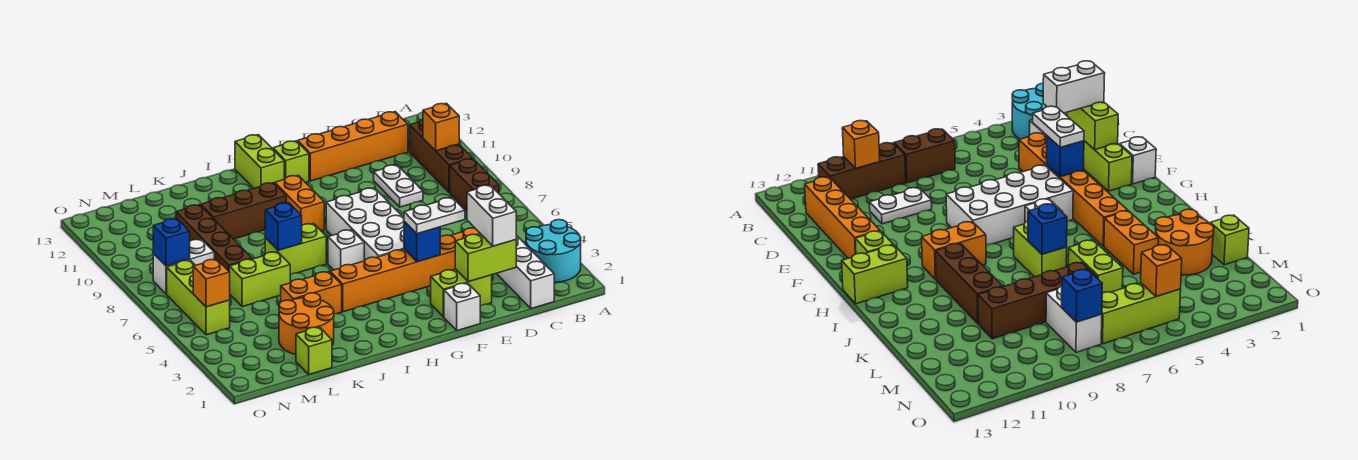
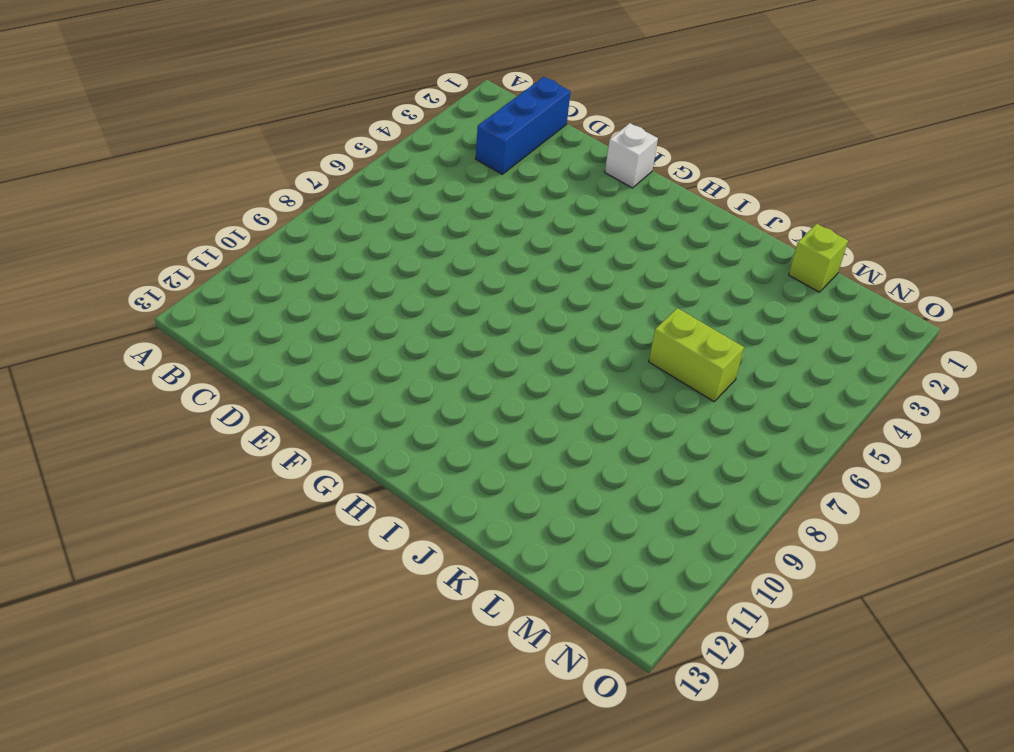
blue 1x3 brick [476,77,571,174] -> white 1x3 brick [496,235,554,309]
none -> cyan 2x2 round brick [526,220,581,282]
none -> brown 1x2 brick [450,159,499,211]
none -> brown 1x3 brick [410,119,473,193]
none -> orange 1x4 brick [298,112,408,181]

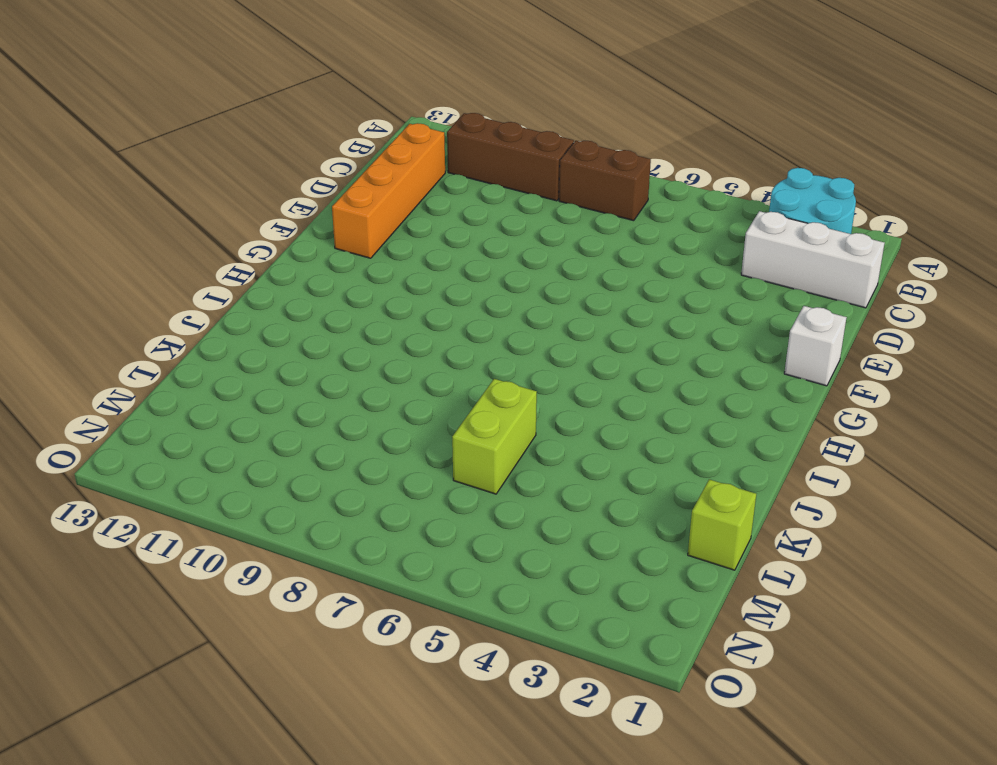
none -> orange 1x6 brick [330,228,480,312]
none -> white 1x2 plate [374,165,423,207]
none -> lime 1x2 brick [431,269,492,317]
none -> white 2x4 brick [326,188,404,261]

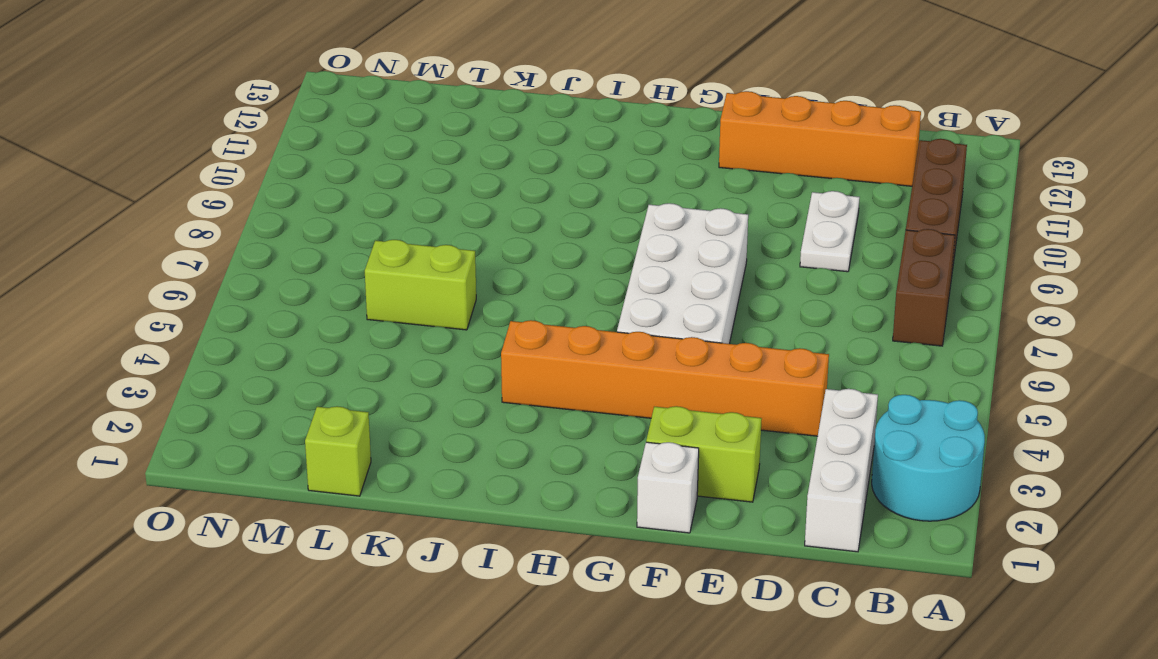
none -> lime 1x1 brick [273,141,309,183]
none -> white 1x1 brick [328,230,364,270]
none -> orange 1x2 brick [275,175,324,231]
none -> lime 1x2 brick [235,135,284,188]

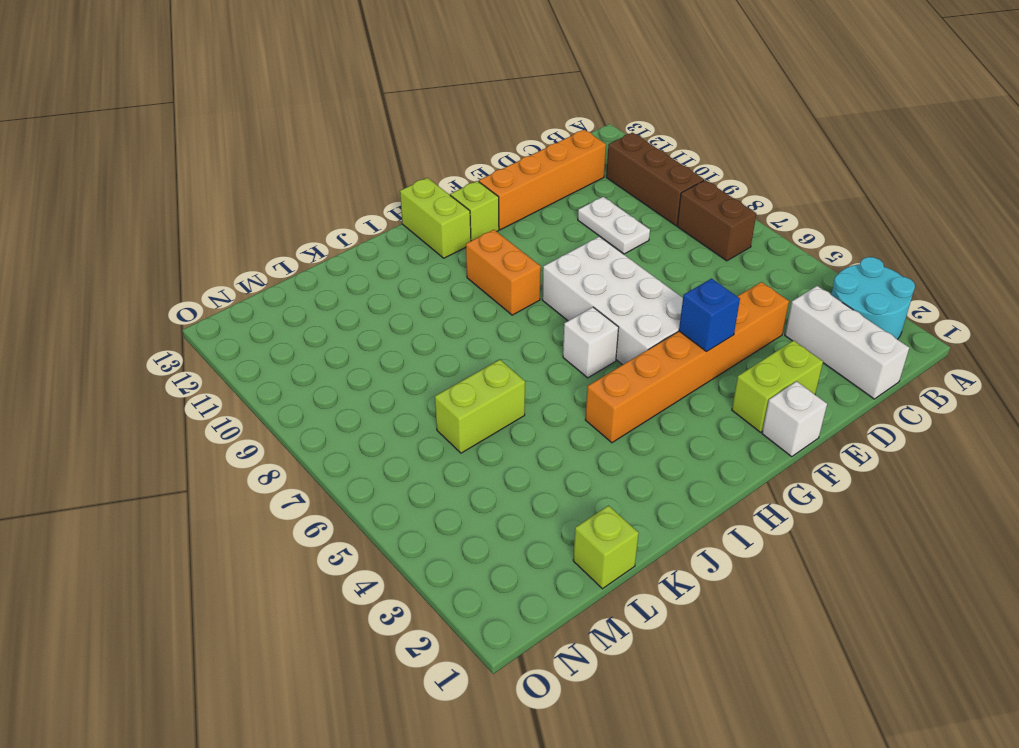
none -> lime 1x2 brick [265,224,326,275]
none -> brown 1x3 brick [201,183,286,239]
none -> orange 1x2 brick [281,272,342,314]
none -> orange 2x2 round brick [279,293,334,354]

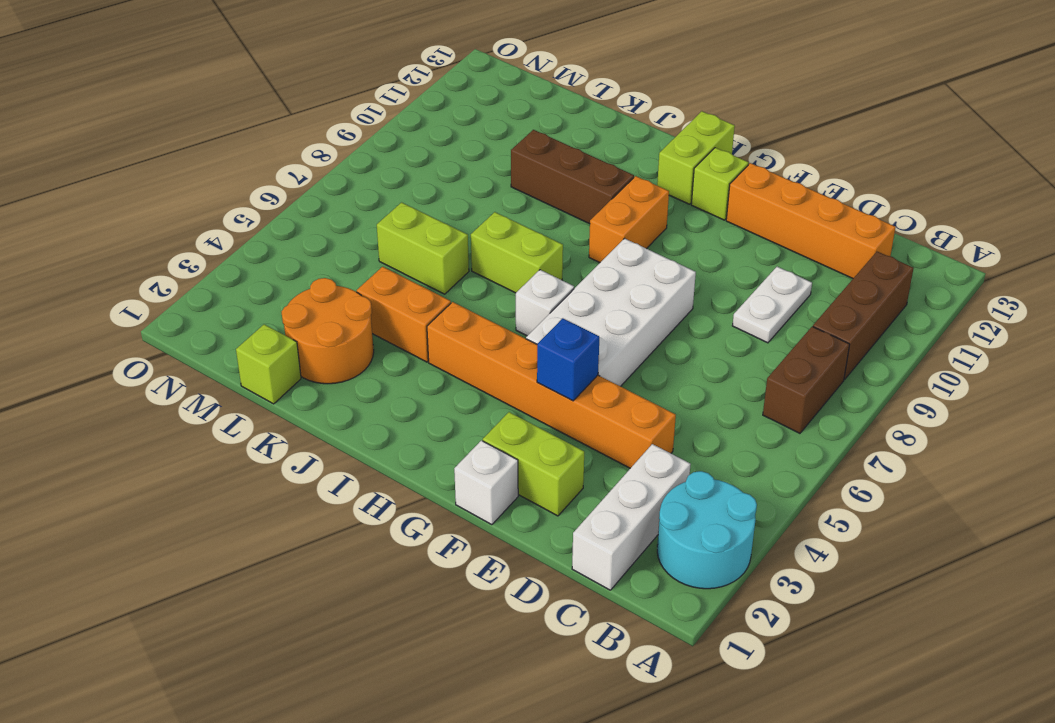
none -> brown 1x4 brick [176,205,252,271]
none -> white 1x2 brick [153,239,214,294]
none -> lime 1x3 brick [167,260,230,335]
none -> orange 1x1 brick [423,103,459,151]

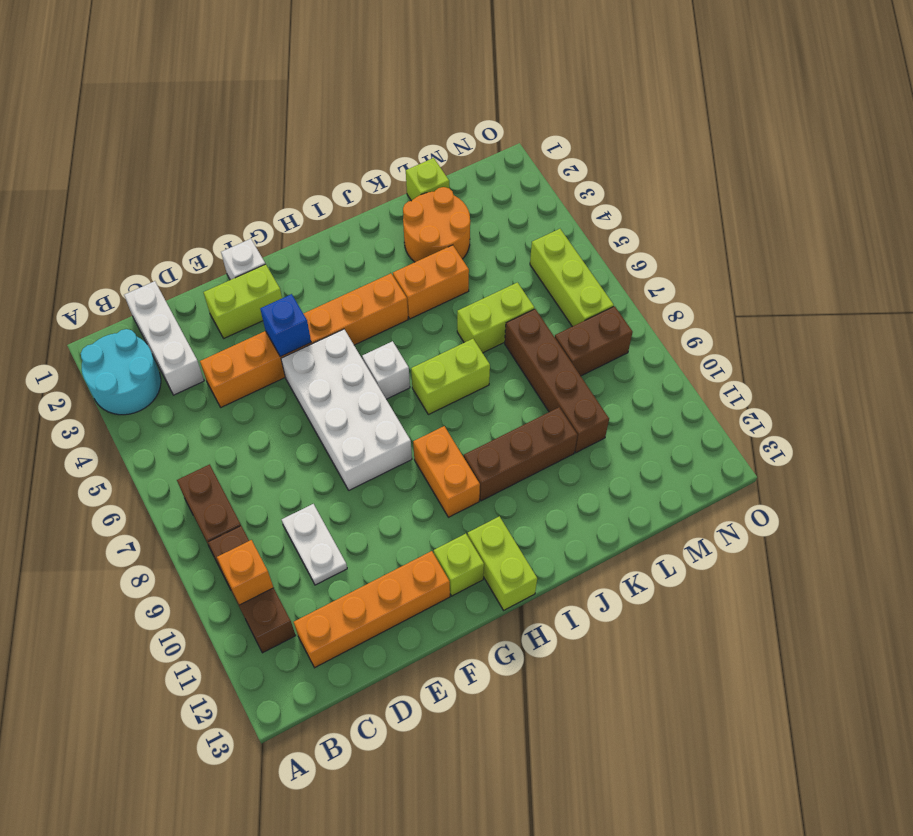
brown 1x2 brick [555,306,633,376] -> white 1x2 brick [153,239,214,294]
none -> lime 1x2 brick [455,234,516,282]
none -> blue 1x1 brick [265,203,302,250]
none -> orange 1x1 brick [193,259,230,307]
none -> blue 1x1 brick [153,219,190,266]

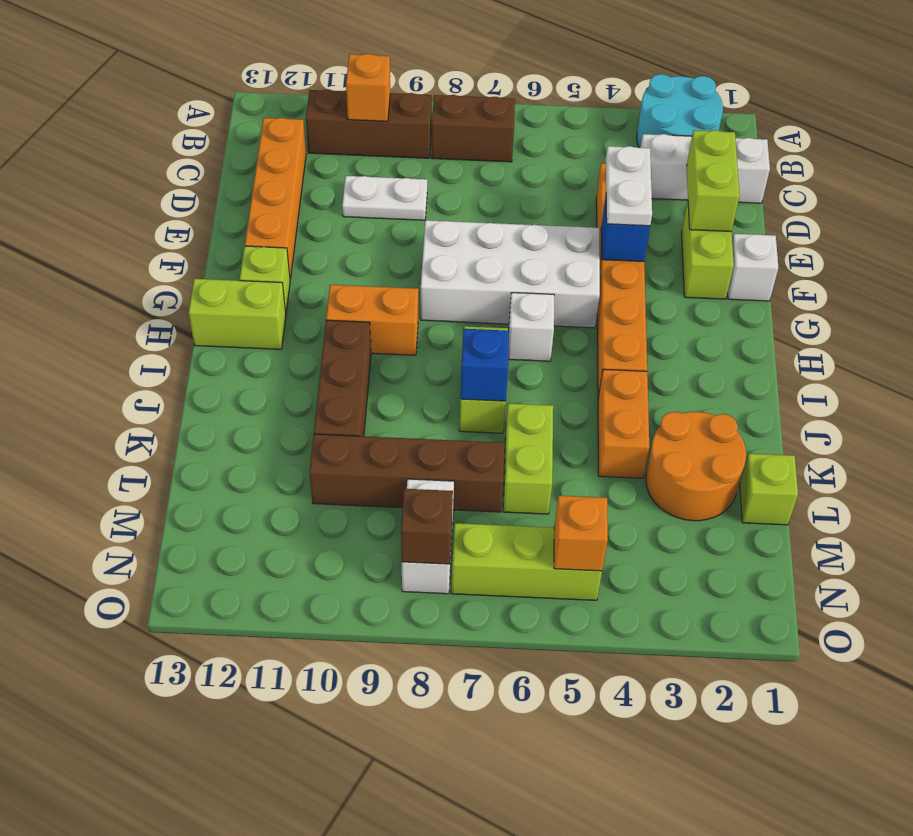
brown 1x1 brick [401,489,453,564] -> blue 1x1 brick [153,219,190,266]
none -> white 1x2 brick [467,185,516,246]

